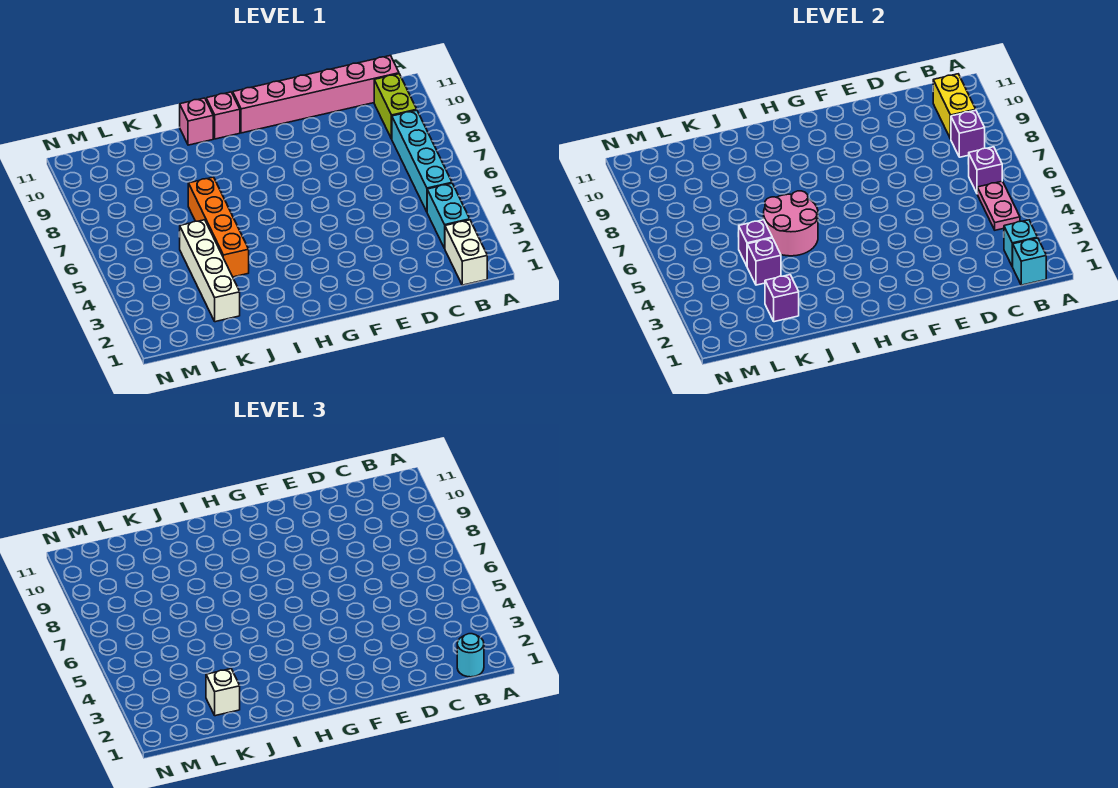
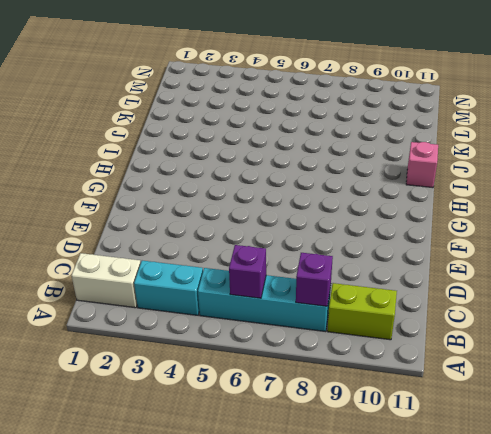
none -> pink 1x6 brick [233,56,399,133]
none -> pink 1x1 brick [206,92,240,139]
none -> orange 1x4 brick [188,177,249,277]

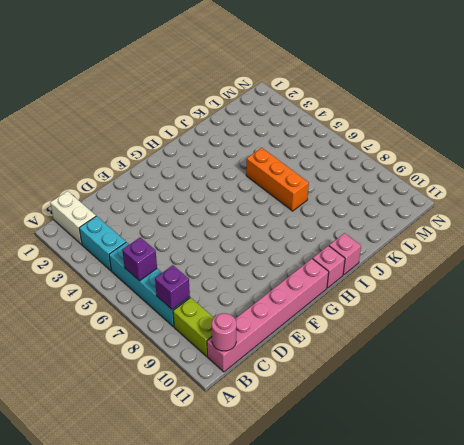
pink 1x1 round brick [212,313,236,351] -> none
orange 1x3 brick [246,148,309,211] -> orange 1x4 brick [188,177,249,277]
none -> white 1x4 brick [180,220,240,322]
none -> cyan 1x1 brick [1013,238,1046,285]
none -> cyan 1x1 brick [1004,220,1038,267]

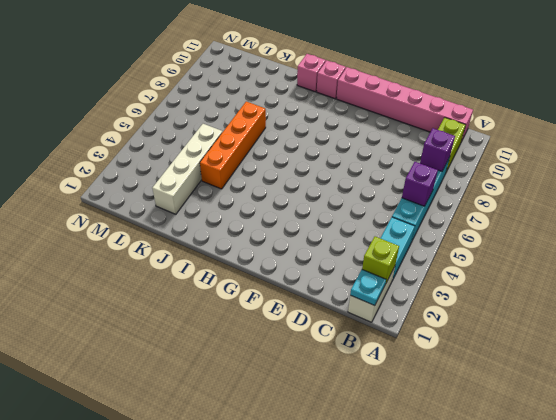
cyan 1x1 plate [350,270,386,306] -> cyan 1x1 brick [1013,238,1046,285]
lime 1x1 brick [362,237,399,283] -> cyan 1x1 brick [1004,220,1038,267]
none -> pink 1x2 plate [977,181,1020,230]
none -> yellow 1x2 brick [933,74,976,139]
none -> pink 2x2 round brick [764,191,818,256]

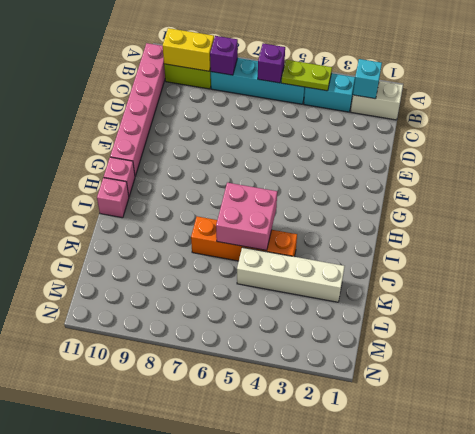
lime 1x2 plate [281,60,332,91] -> pink 1x2 plate [977,181,1020,230]
pink 2x2 brick [216,183,277,250] -> pink 2x2 round brick [764,191,818,256]
none -> cyan 1x1 brick [1013,238,1046,285]
none -> purple 1x1 brick [765,275,799,322]
none -> purple 1x1 brick [747,238,781,285]

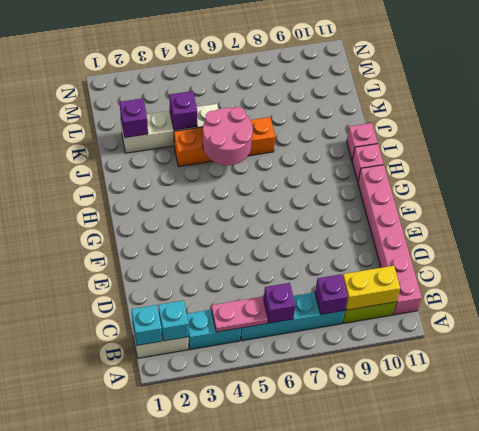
none -> purple 1x1 brick [739,220,772,266]
none -> cyan 1x1 round brick [457,634,484,677]
none -> white 1x1 brick [206,669,240,716]

